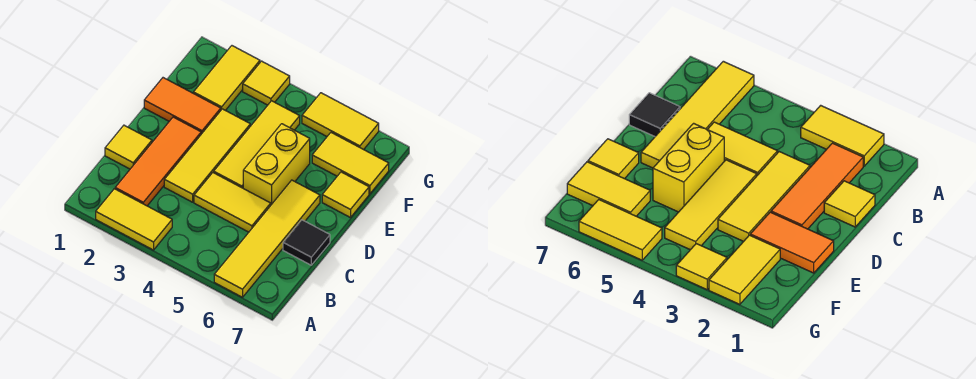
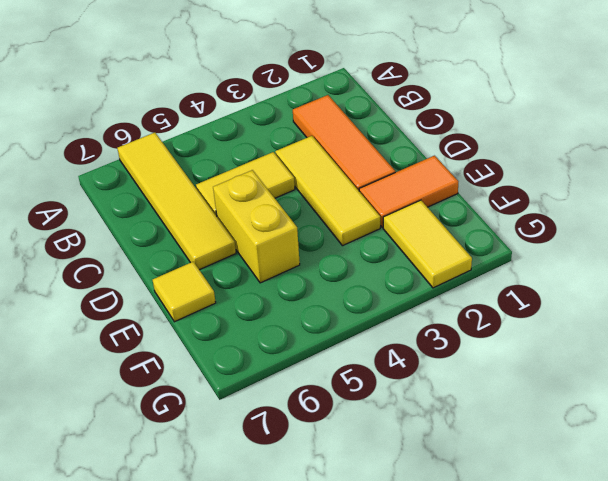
none -> yellow 1x2 tile [96,189,172,250]
none -> yellow 1x1 tile [105,125,152,169]
none -> black 1x1 tile [283,220,330,265]

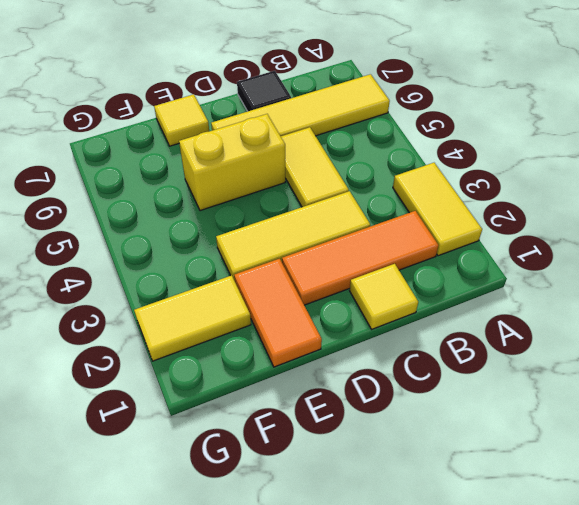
none -> yellow 1x3 tile [214,101,300,188]
none -> yellow 1x2 tile [312,133,389,194]
none -> yellow 1x1 tile [243,61,290,105]

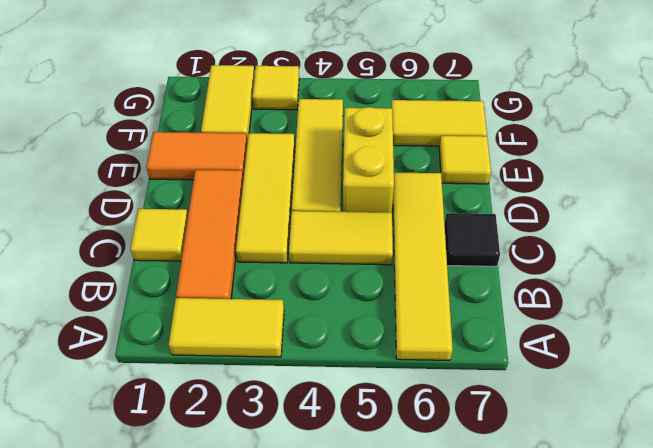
none -> yellow 1x2 tile [302,93,379,150]

